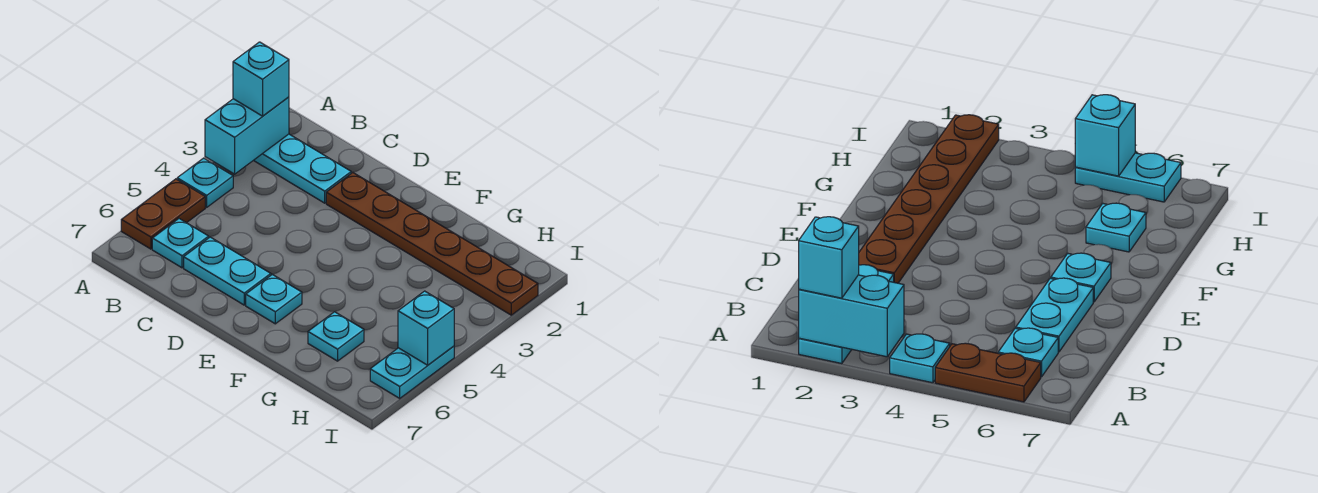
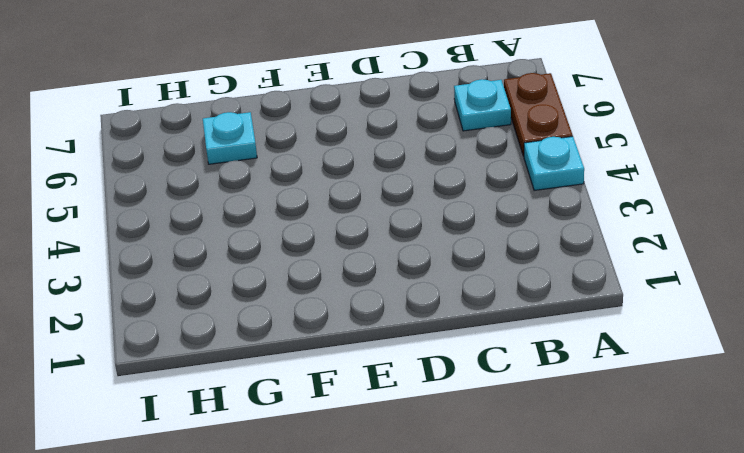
none -> cyan 1x3 plate [253,134,351,203]
none -> cyan 1x2 plate [184,237,271,305]
none -> brown 1x6 plate [326,173,538,315]

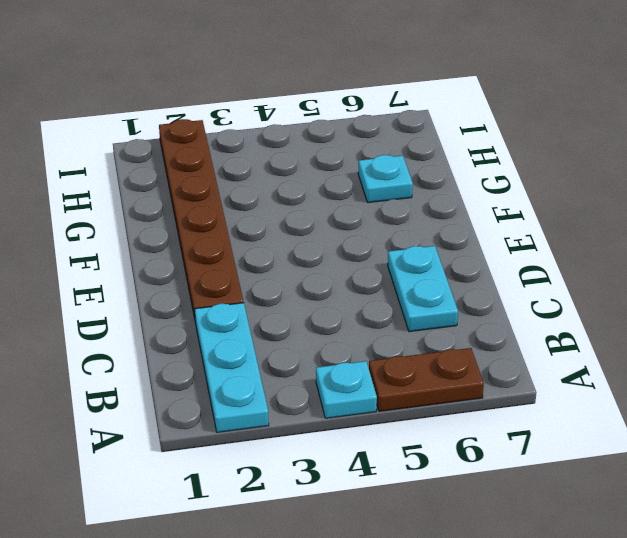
none -> cyan 1x1 plate [152,219,209,268]
none -> cyan 1x1 plate [246,274,302,324]
none -> cyan 1x2 plate [370,346,454,398]

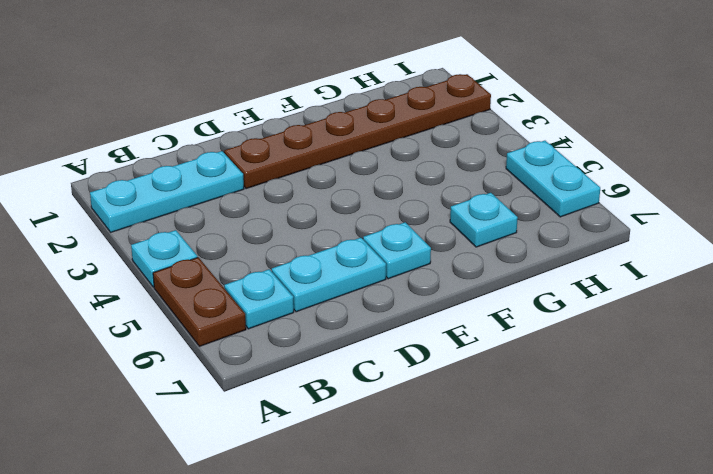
none -> cyan 1x2 brick [205,97,289,174]
none -> cyan 1x1 brick [398,291,454,365]
none -> cyan 1x1 brick [233,42,289,116]

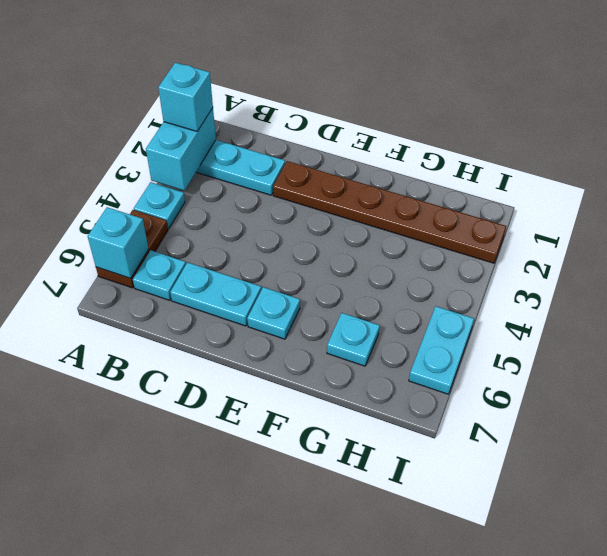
cyan 1x1 brick [88,207,149,278] -> cyan 1x1 brick moved to [398,291,454,365]

